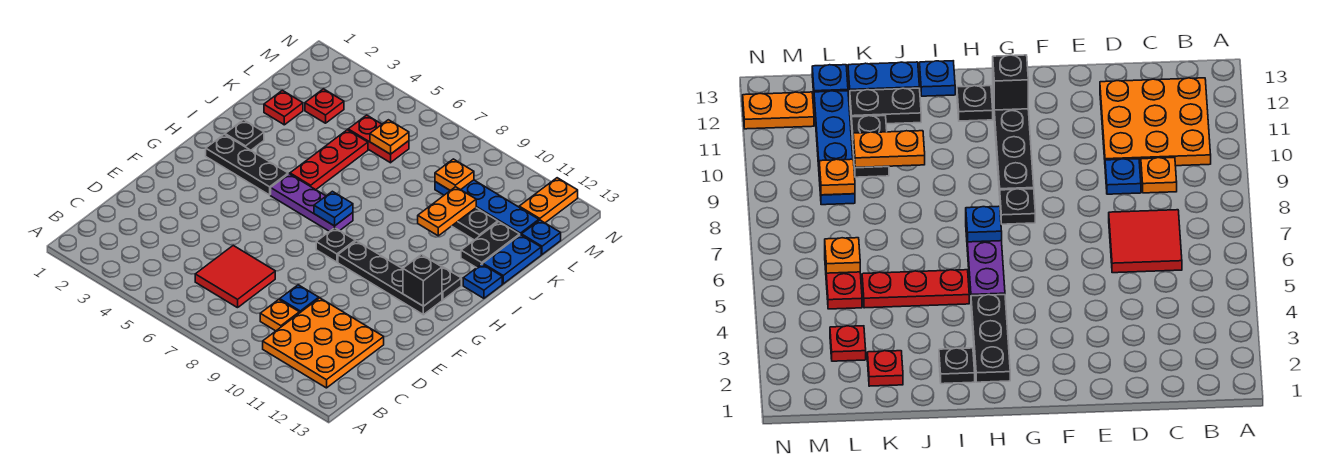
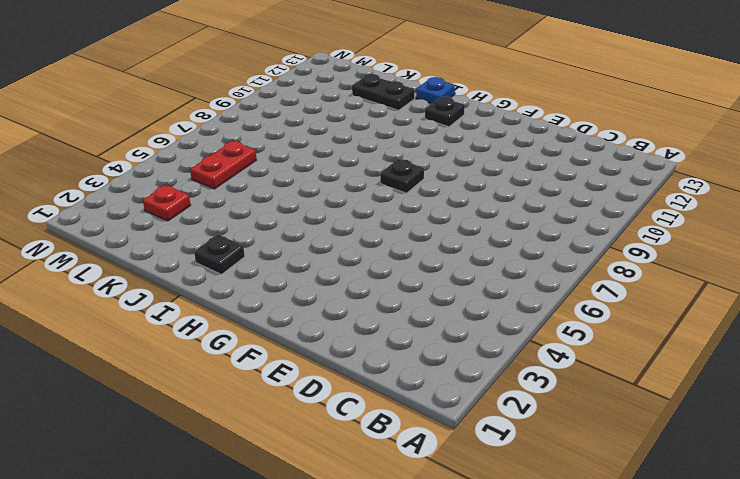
none -> orange 3x3 plate [263,298,384,388]
none -> red 2x2 tile [195,246,275,308]
none -> orange 1x1 plate [260,300,299,331]

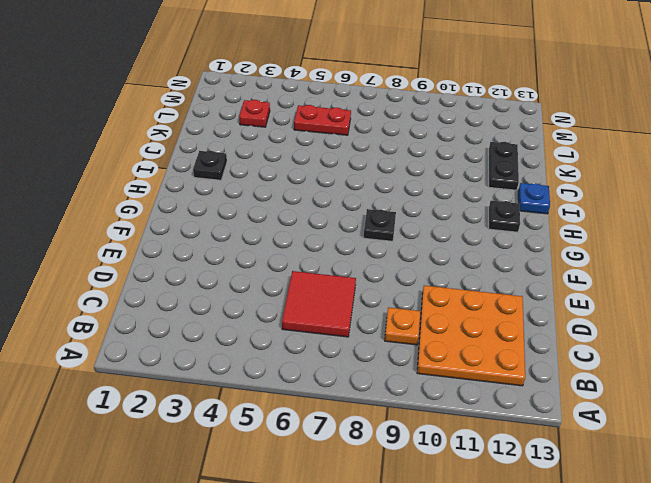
none -> blue 1x1 plate [280,285,319,313]
none -> black 1x4 plate [338,241,442,315]
none -> black 1x3 plate [206,134,288,195]

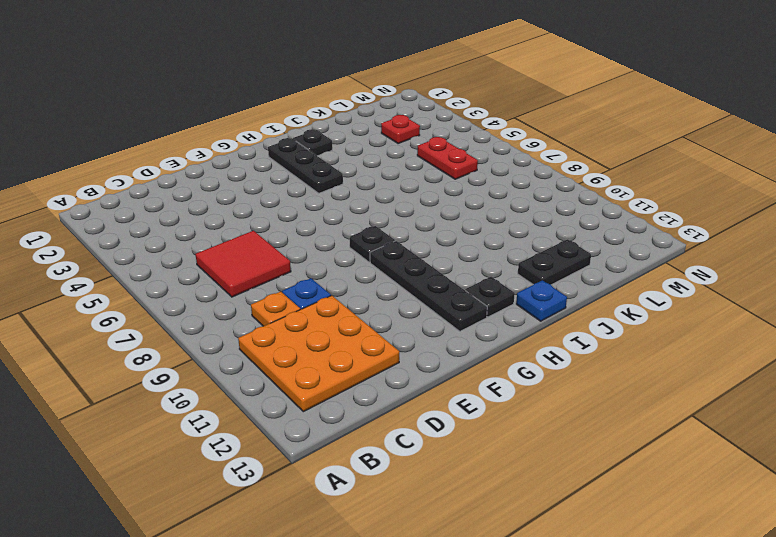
none -> purple 1x3 plate [271,174,353,232]
none -> red 1x3 plate [290,130,368,190]
none -> blue 1x2 plate [483,235,541,284]

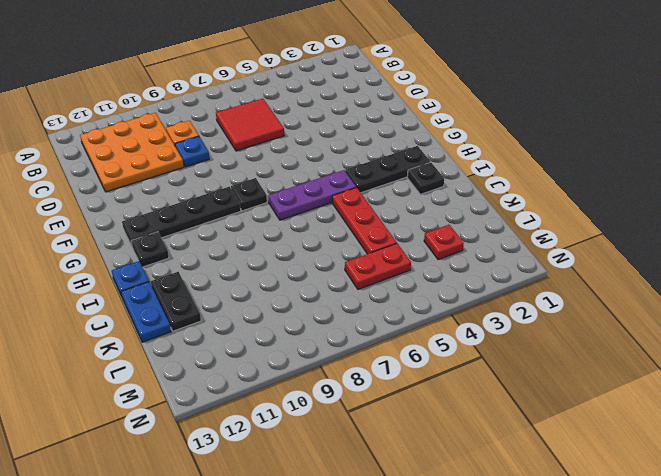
none -> red 1x1 plate [264,90,303,125]
none -> black 1x2 plate [452,208,498,240]
none -> blue 1x4 plate [435,180,539,235]

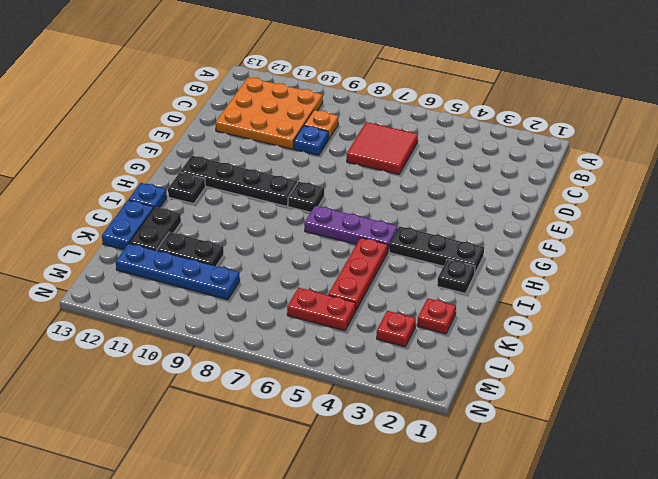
none -> blue 1x1 plate [521,220,561,254]
none -> orange 1x2 plate [519,178,578,223]
none -> black 1x1 brick [403,255,442,306]

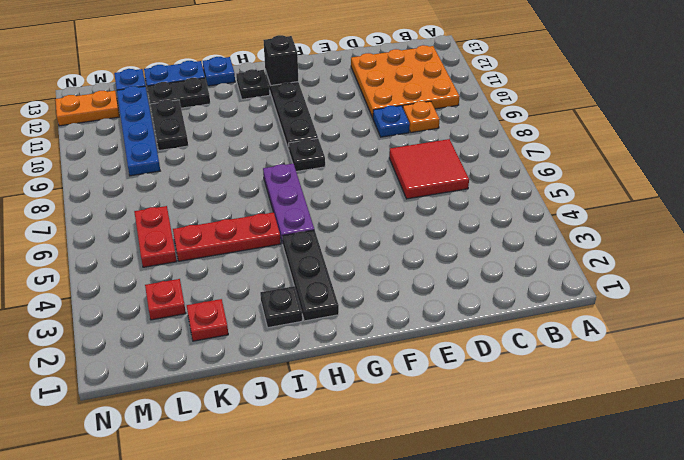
none -> blue 1x1 plate [314,191,353,226]
none -> orange 1x2 plate [418,187,476,236]
none -> orange 1x1 plate [370,120,409,154]

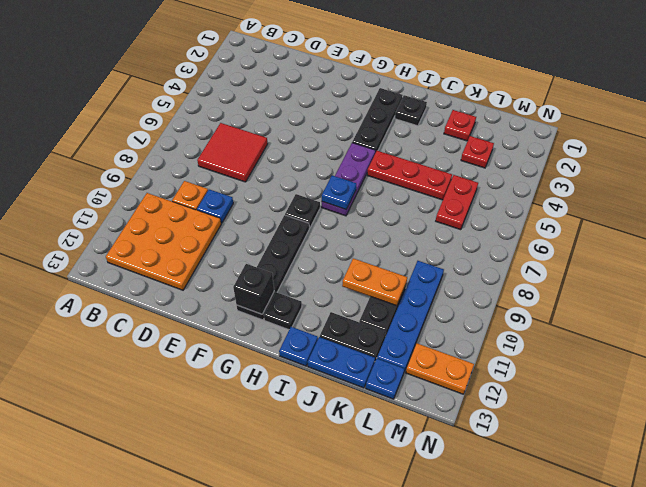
none -> orange 1x1 plate [370,120,409,154]
none -> orange 1x1 plate [435,159,474,191]

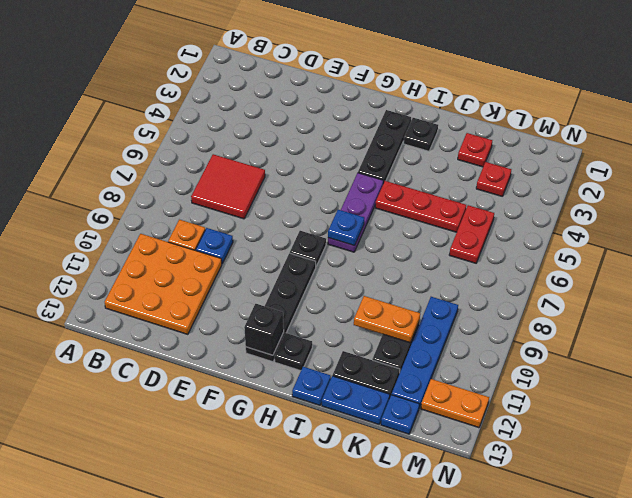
none -> orange 1x1 plate [370,120,409,154]
none -> orange 1x1 plate [435,159,474,191]

